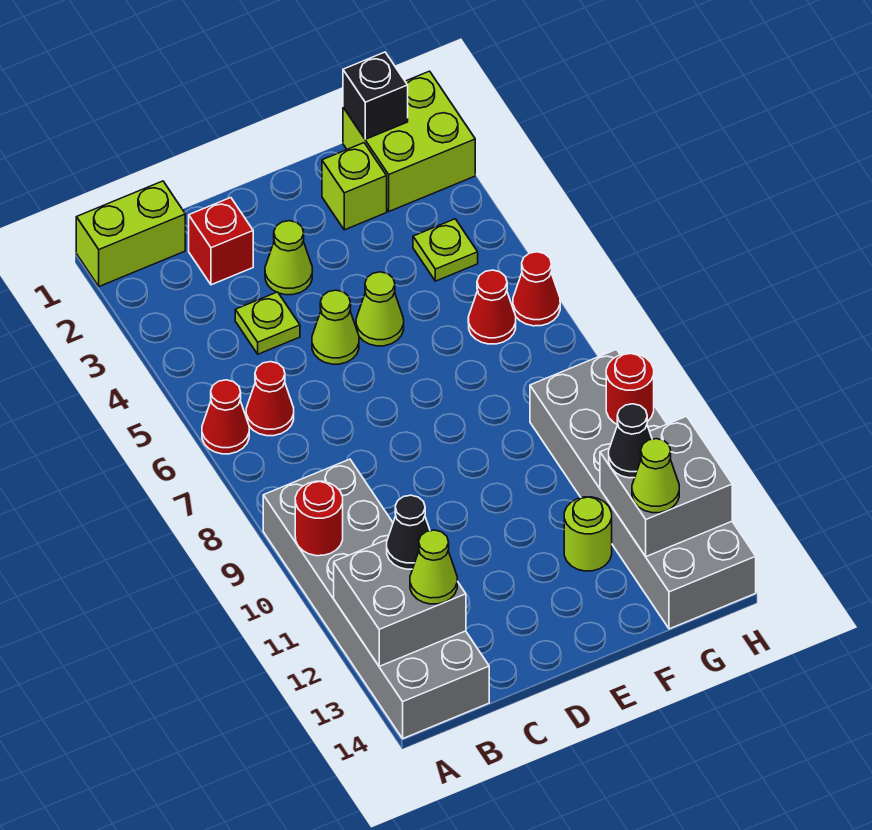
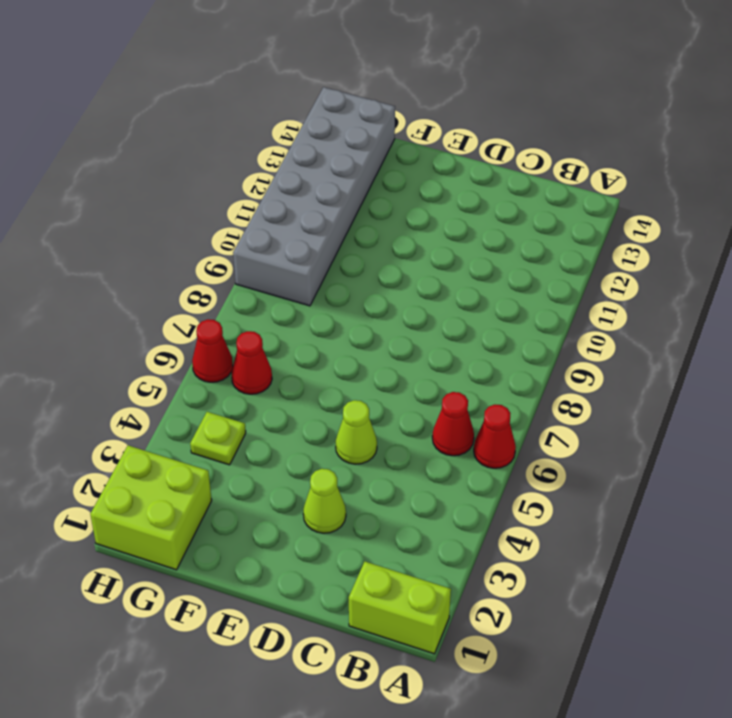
none -> grey 2x6 brick [263,459,489,738]
none -> red 1x1 brick [189,198,253,285]
none -> lime 1x1 plate [235,292,300,354]

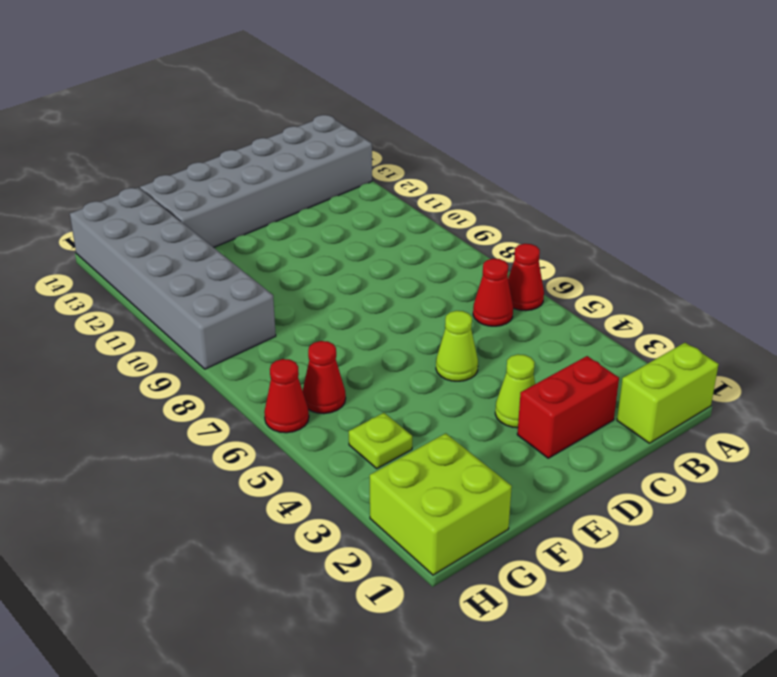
grey 2x6 brick [140,115,372,247] -> grey 2x6 brick turned to [263,459,489,738]
red 1x2 brick [517,356,619,458] -> red 1x1 brick [189,198,253,285]
none -> lime 1x1 plate [235,292,300,354]
none -> lime 1x1 cone [356,272,404,346]
none -> lime 1x1 brick [322,143,387,230]

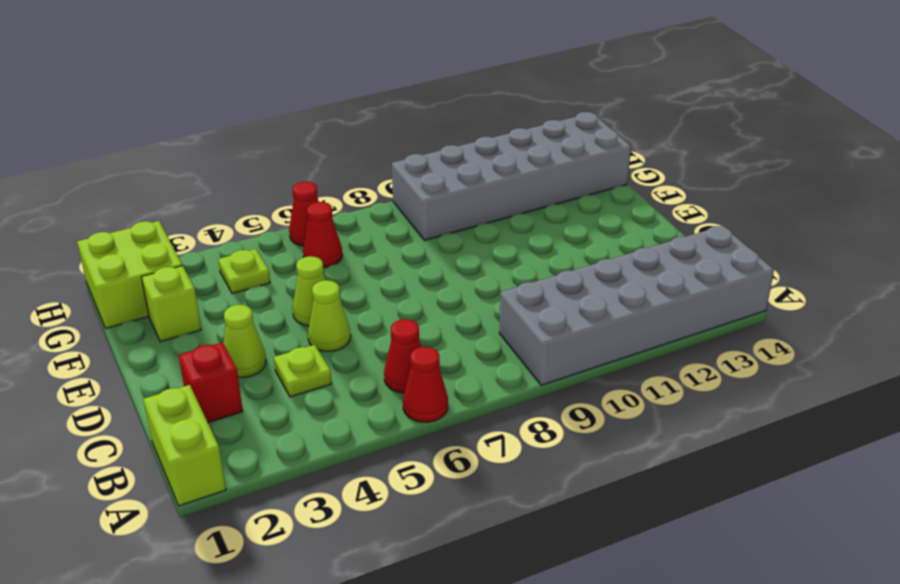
none -> lime 1x1 round brick [564,497,612,571]
none -> red 1x1 round brick [295,481,343,556]
none -> grey 2x2 brick [334,540,466,666]

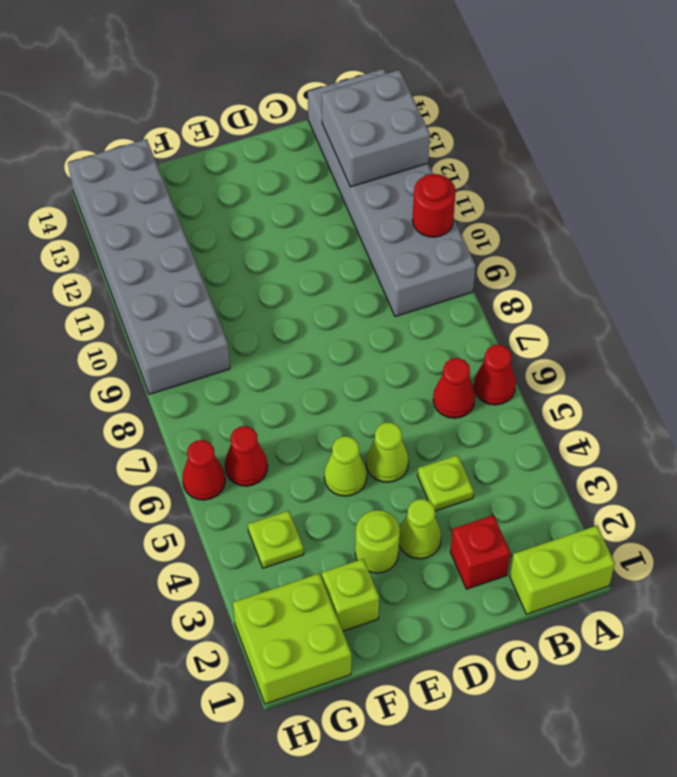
lime 1x1 round brick [355,510,400,573] -> lime 1x1 round brick moved to [564,497,612,571]
none -> black 1x1 brick [343,52,408,139]
none -> grey 2x2 brick [600,416,732,557]
none -> red 1x1 round brick [606,353,654,425]

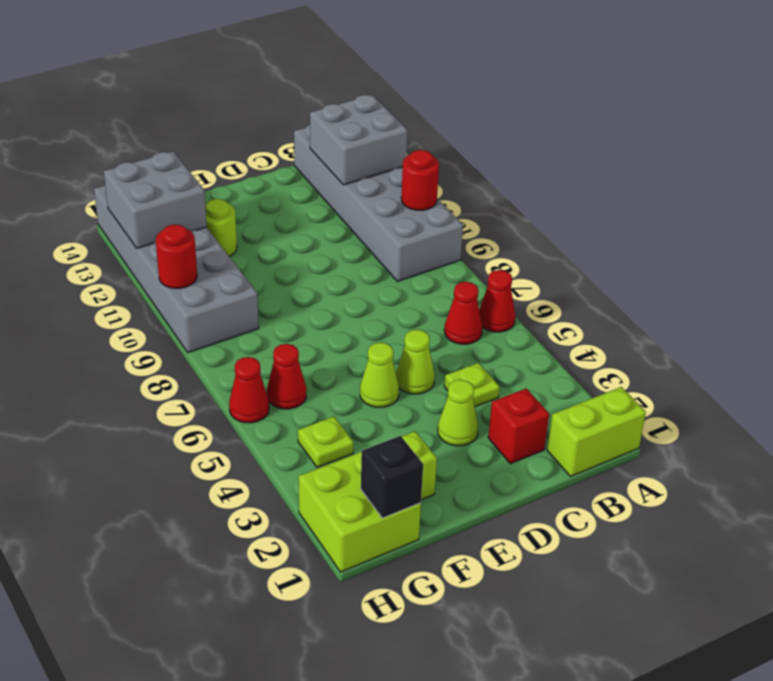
none -> black 1x1 cone [387,495,430,569]
none -> lime 1x1 cone [410,530,457,604]
none -> black 1x1 cone [609,404,652,478]

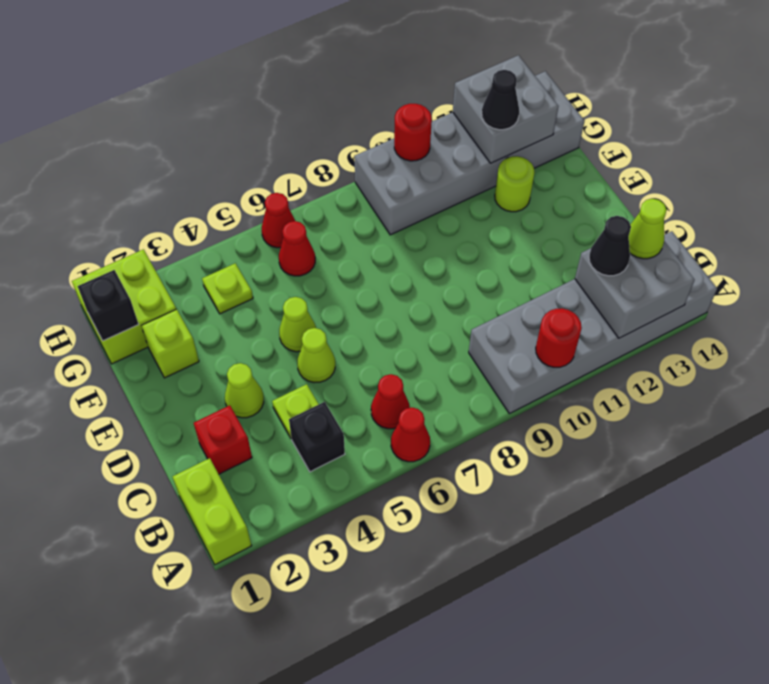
black 1x1 brick [289,402,345,472] -> none
none -> lime 1x1 cone [632,439,679,513]

